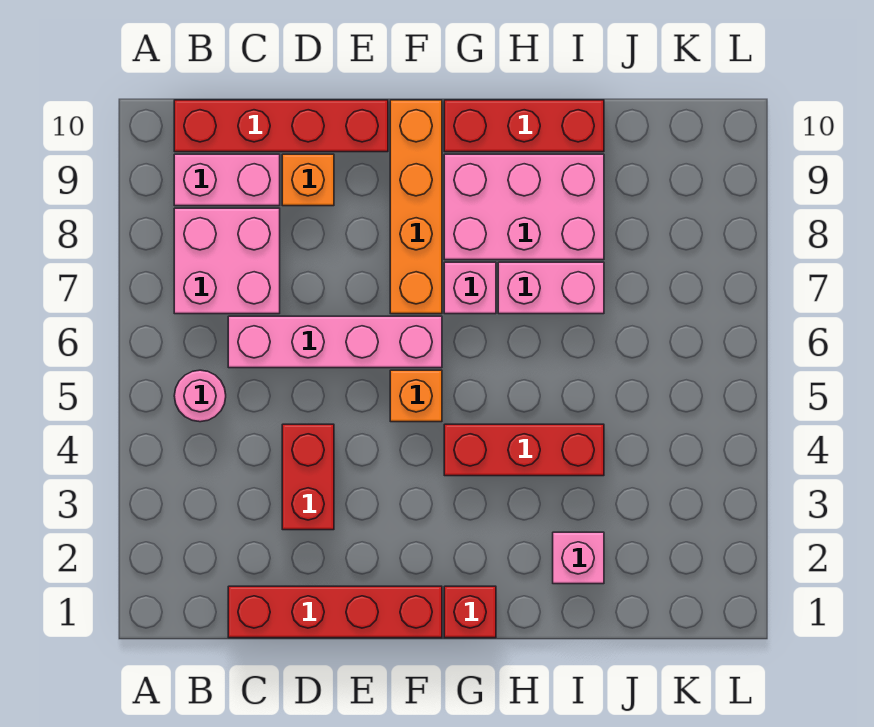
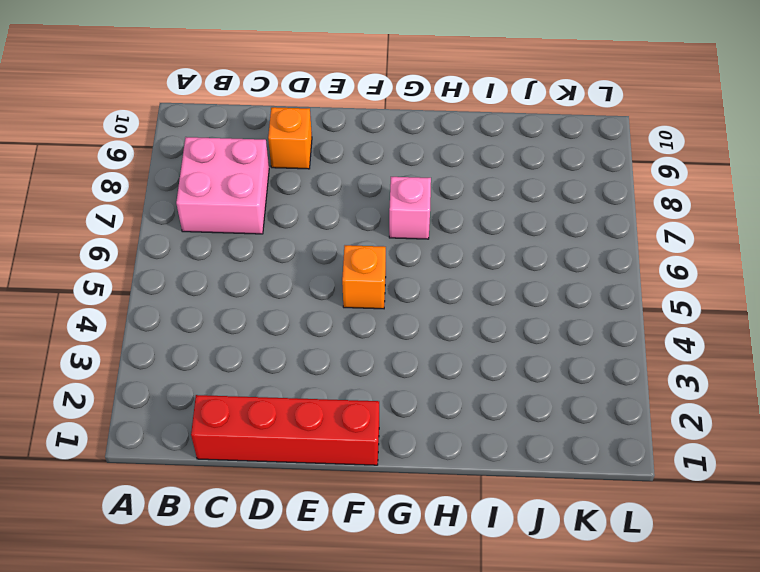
none -> pink 1x1 round brick [174,370,226,422]
none -> pink 1x2 brick [174,154,280,206]
none -> red 1x4 brick [174,100,388,152]

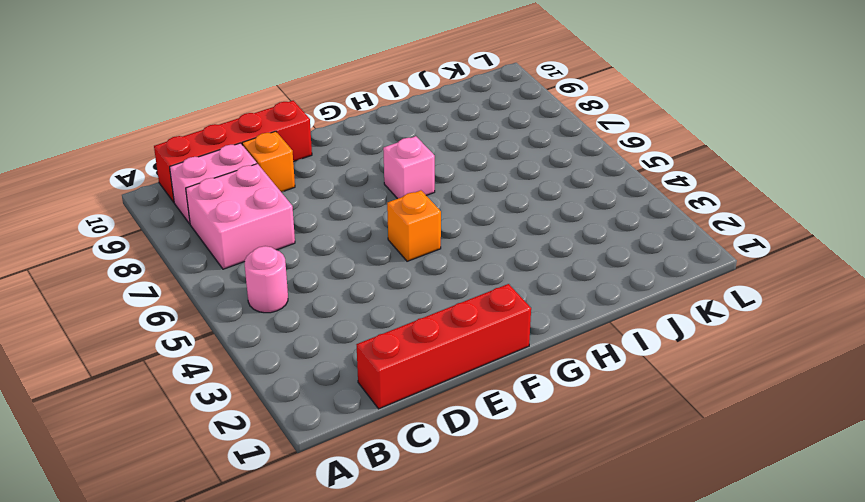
none -> pink 1x4 brick [228,316,442,368]
none -> red 1x2 brick [282,424,334,530]
none -> orange 1x4 brick [390,100,442,314]

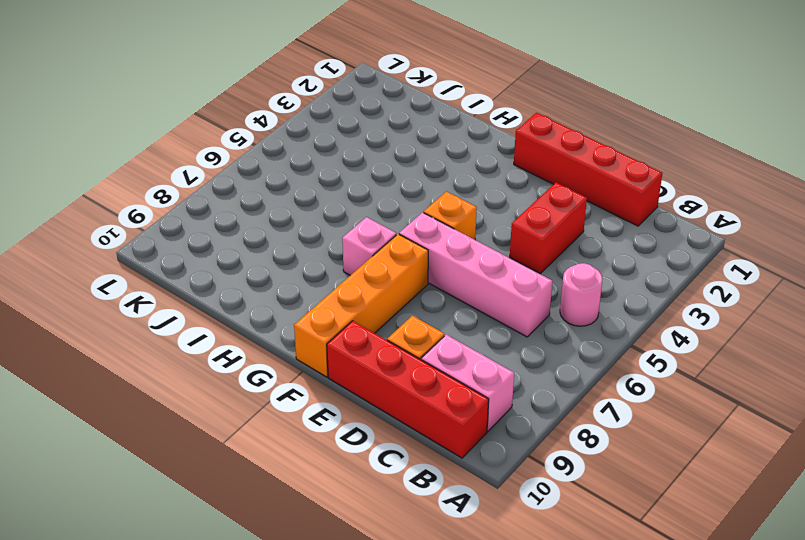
none -> pink 2x2 brick [174,208,280,314]
none -> red 1x1 brick [444,586,496,638]
none -> red 1x3 brick [444,424,604,476]

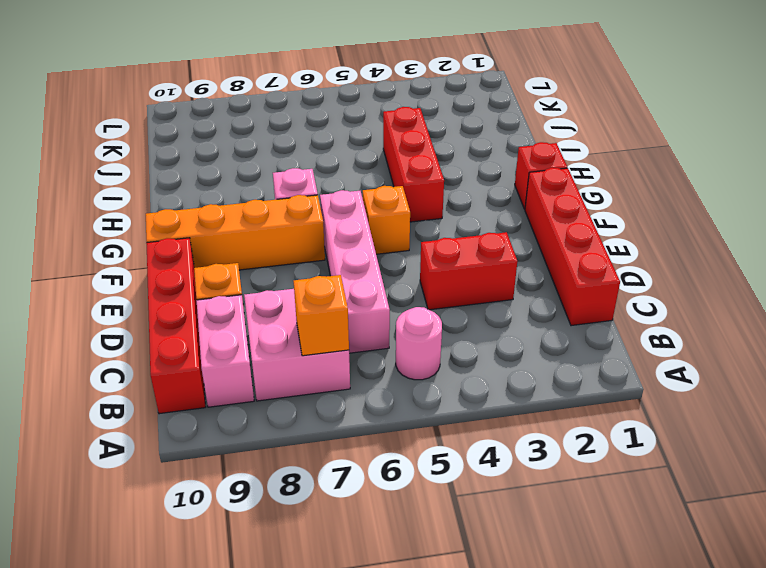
orange 1x1 brick [294,275,349,356] -> none
none -> pink 2x3 brick [444,154,604,260]
none -> red 1x3 brick [444,100,604,152]
none -> pink 1x2 brick [498,262,604,314]

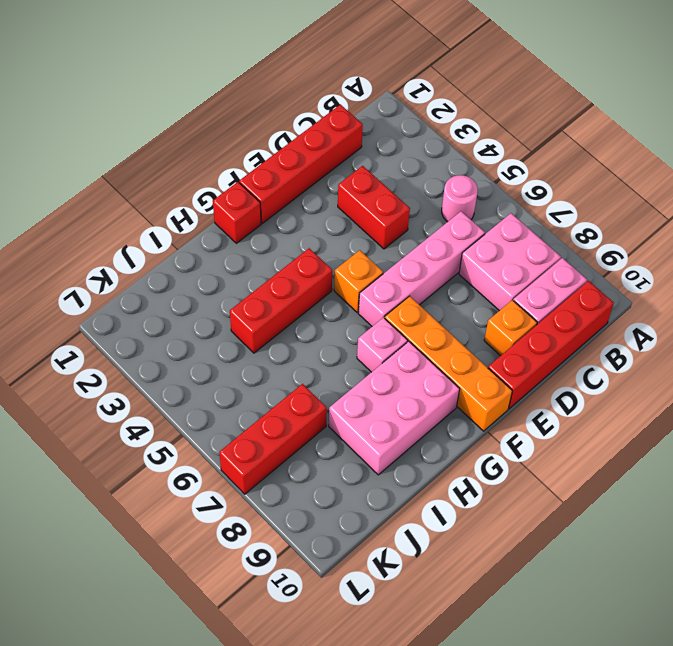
red 1x3 brick [219,384,327,494] -> red 1x3 brick moved to [444,100,604,152]
none -> pink 1x2 brick [498,262,604,314]
none -> pink 1x1 brick [553,532,604,584]

